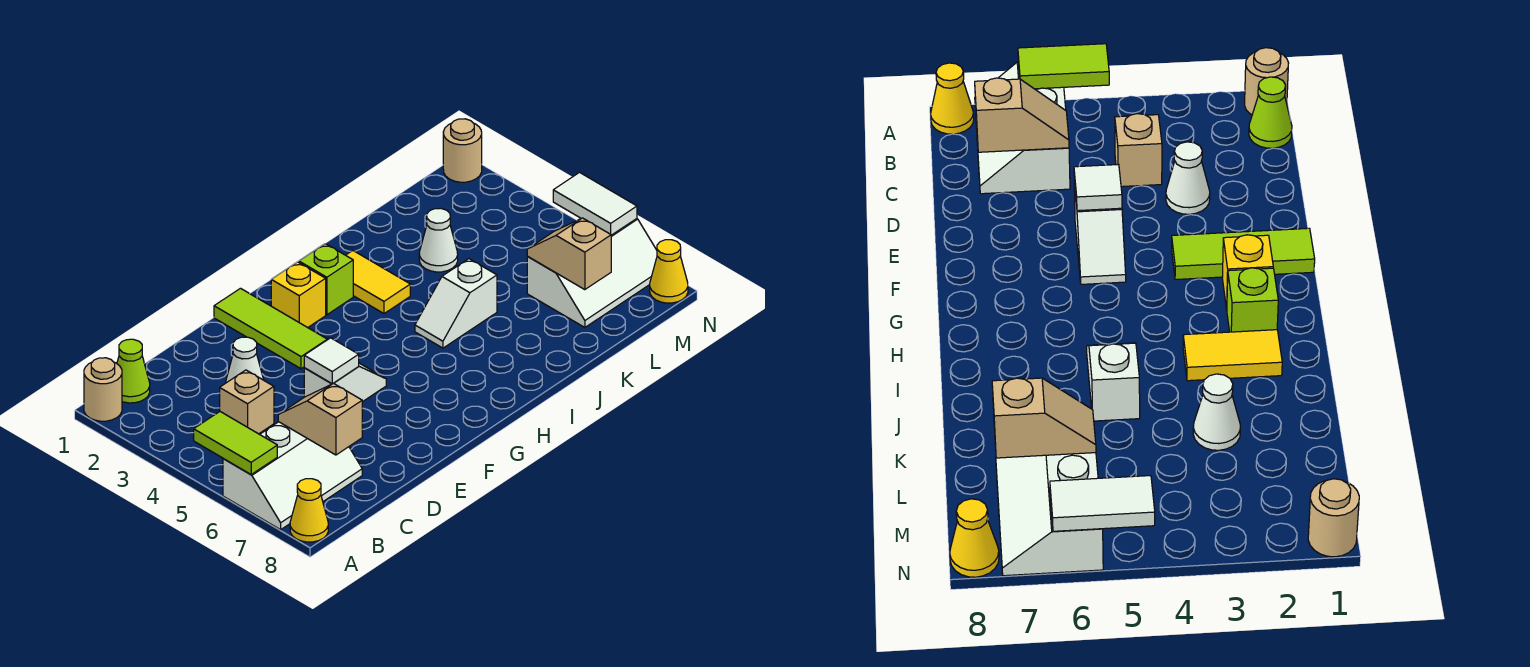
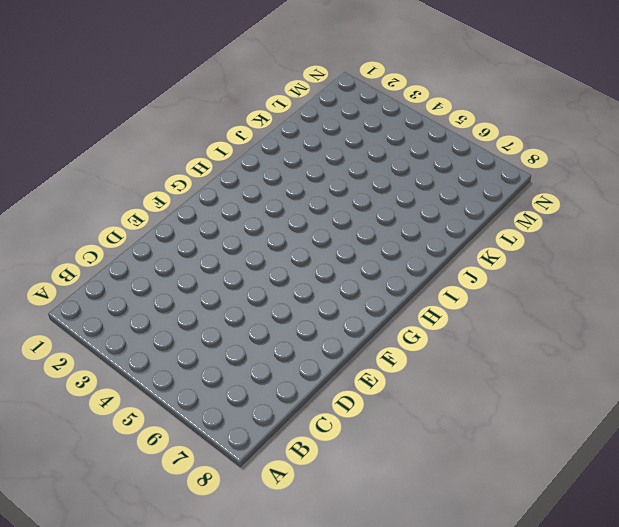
none -> tan 1x1 round brick [84,358,122,421]
none -> white 2x3 slope [223,422,362,530]
none -> yellow 1x1 cone [290,479,328,542]

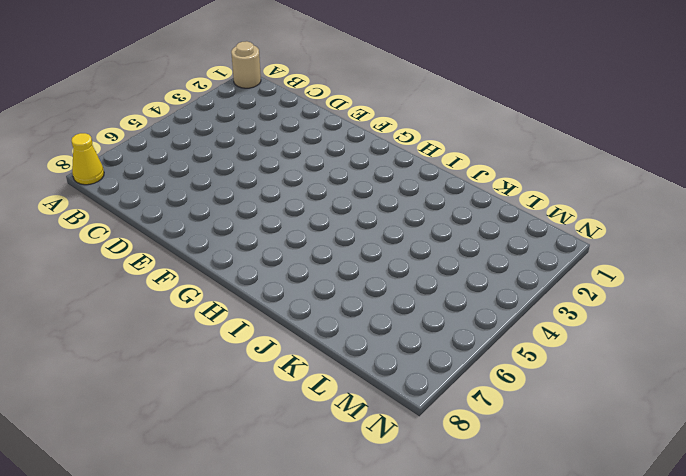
none -> white 2x3 slope [223,422,362,530]
none -> lime 1x1 cone [117,339,150,403]
none -> tan 1x1 brick [220,370,274,434]

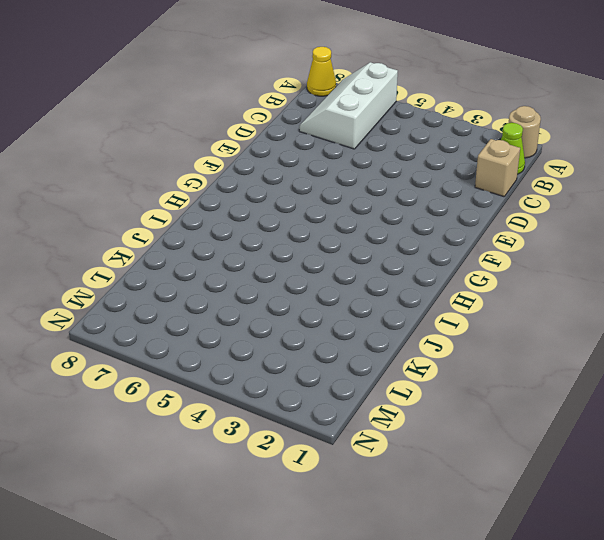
tan 1x1 brick [475,139,520,197] -> tan 1x1 brick moved to [220,370,274,434]
none -> white 1x1 cone [226,337,264,383]
none -> white 1x2 slope [304,363,386,402]
none -> lime 1x3 tile [214,288,327,369]

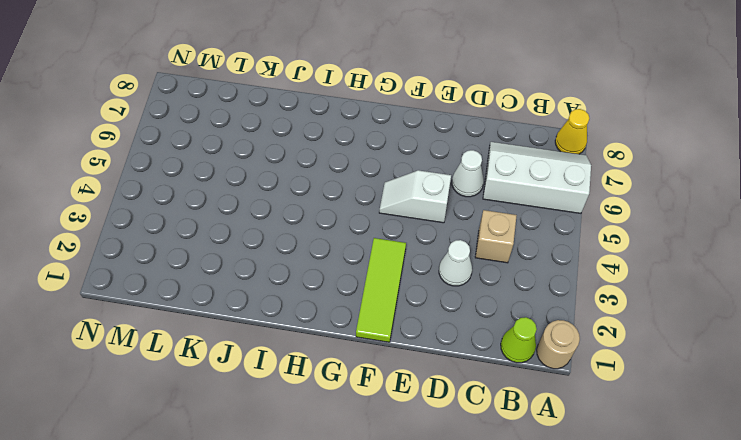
white 1x1 cone [452,150,484,197] -> white 1x1 cone moved to [419,209,458,272]
none -> yellow 1x1 brick [271,262,326,328]
none -> lime 1x1 brick [299,244,353,315]
none -> yellow 1x2 tile [346,251,410,313]

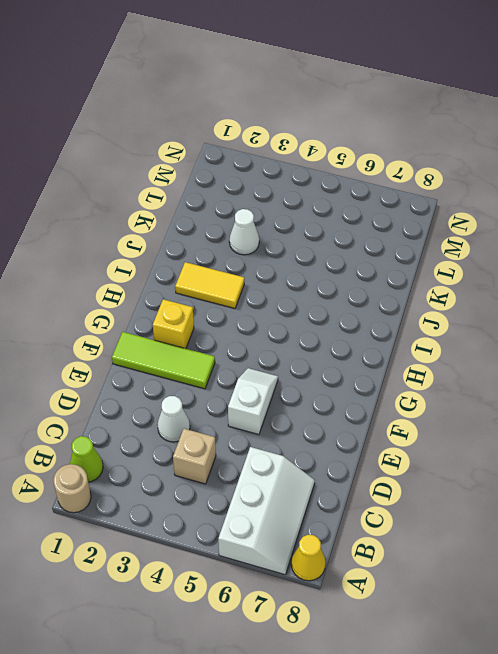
none -> lime 1x1 brick [299,244,353,315]
none -> white 1x2 slope [415,259,497,348]
none -> white 2x3 slope [527,219,657,327]

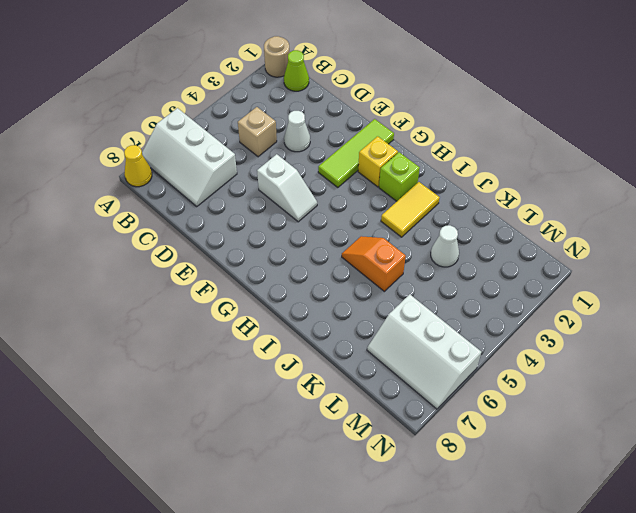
orange 1x2 slope [342,236,406,291] -> white 1x2 slope [415,259,497,348]
none -> tan 1x1 round brick [443,119,482,182]
none -> yellow 1x1 cone [650,240,688,303]
none -> lime 1x2 tile [194,412,277,474]

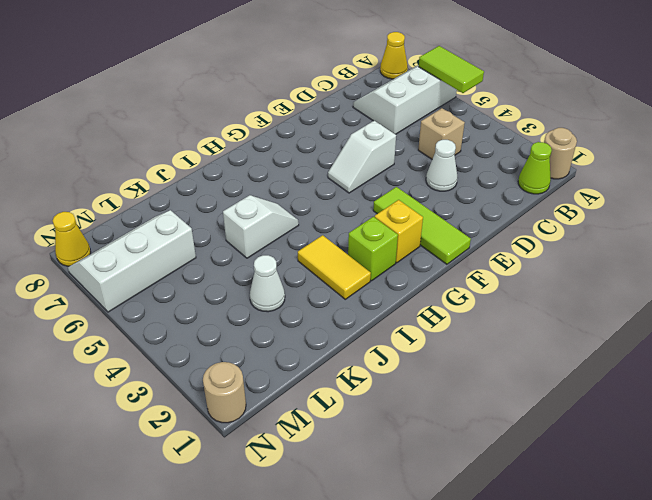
none -> tan 1x2 slope [278,383,362,455]
none -> white 1x1 tile [304,338,359,384]
none -> tan 1x2 slope [527,218,611,290]

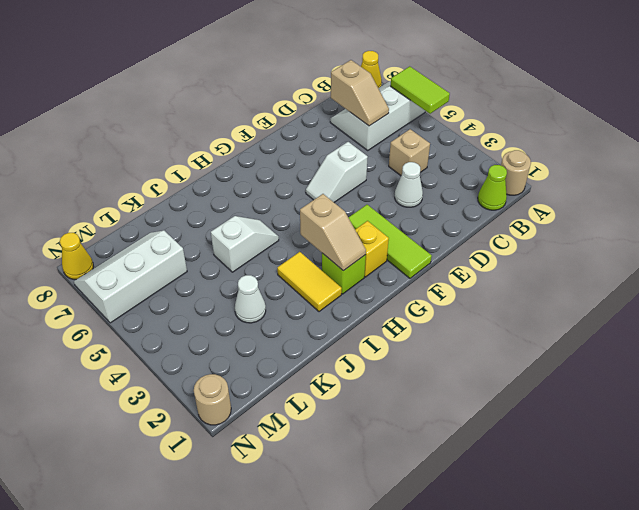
tan 1x2 slope [300,194,366,271] -> tan 1x2 slope moved to [527,218,611,290]
none -> white 1x1 tile [304,338,359,384]
none -> white 1x2 tile [553,172,637,235]

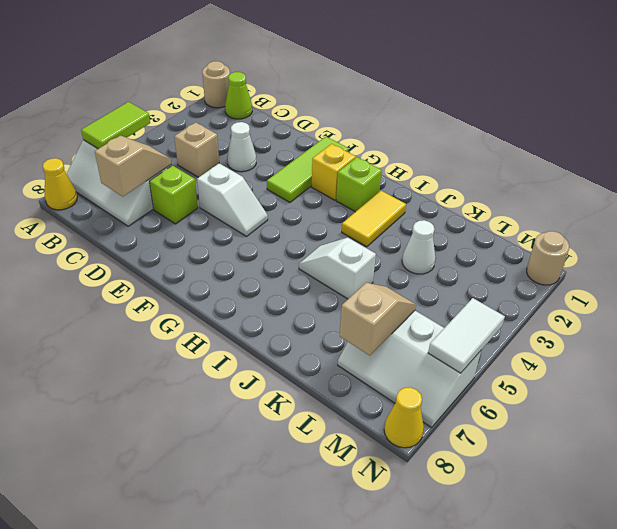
lime 1x1 brick [149,166,198,224] -> none
none -> white 1x1 tile [304,338,359,384]

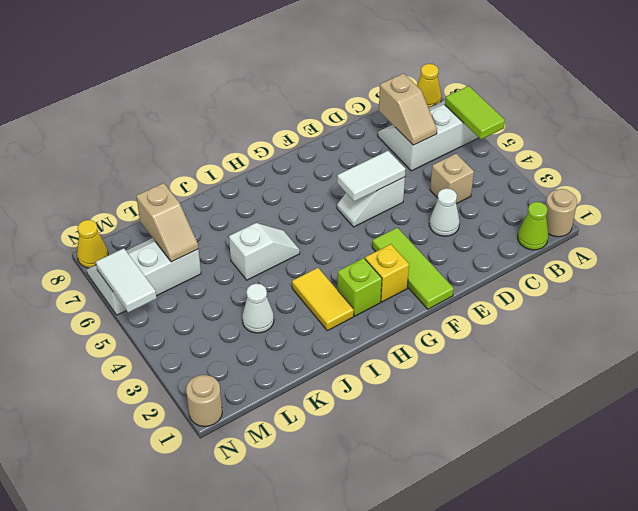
white 1x2 tile [337,151,405,202] -> white 1x1 tile [304,338,359,384]

